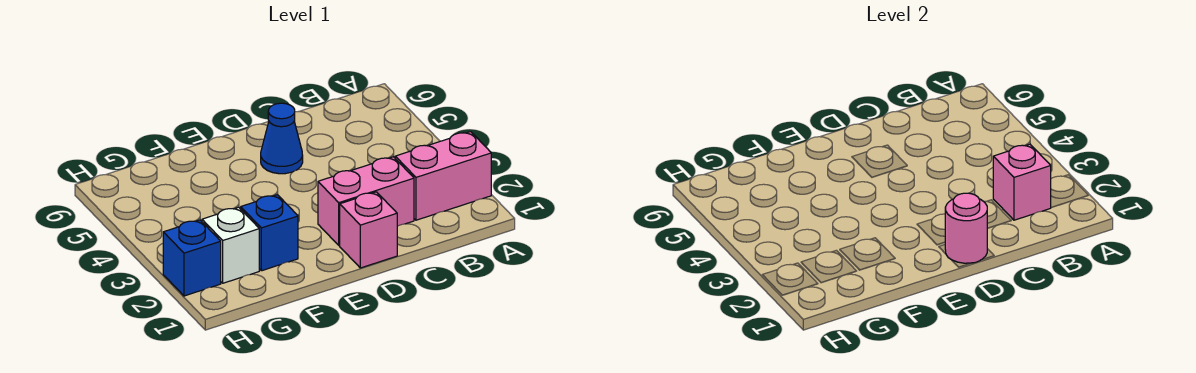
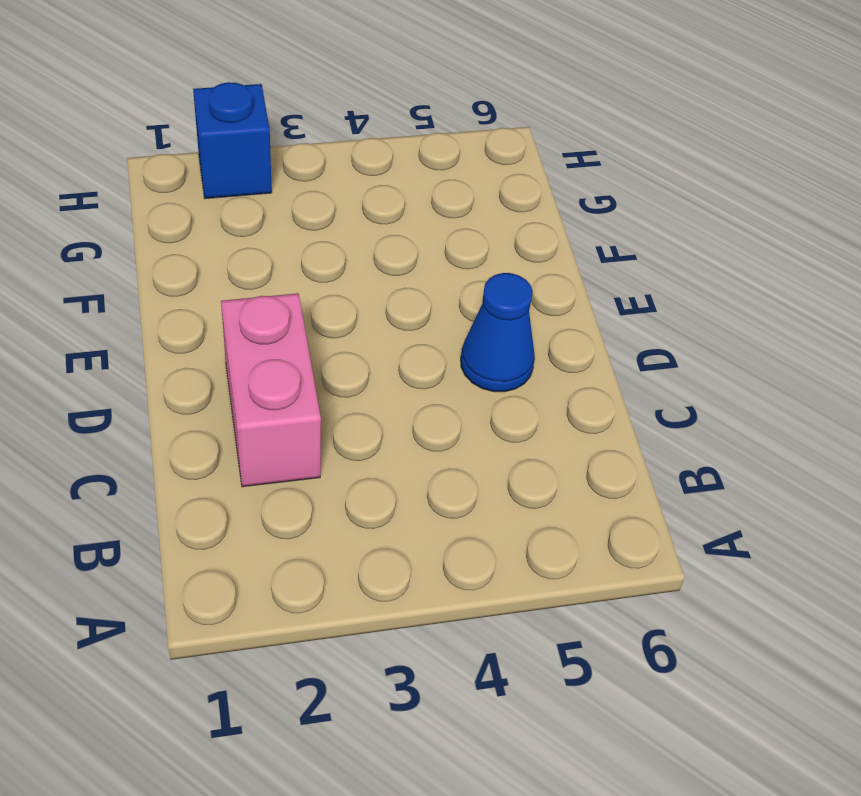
none -> pink 1x2 brick [395,132,491,220]
none -> pink 1x1 brick [340,192,397,268]

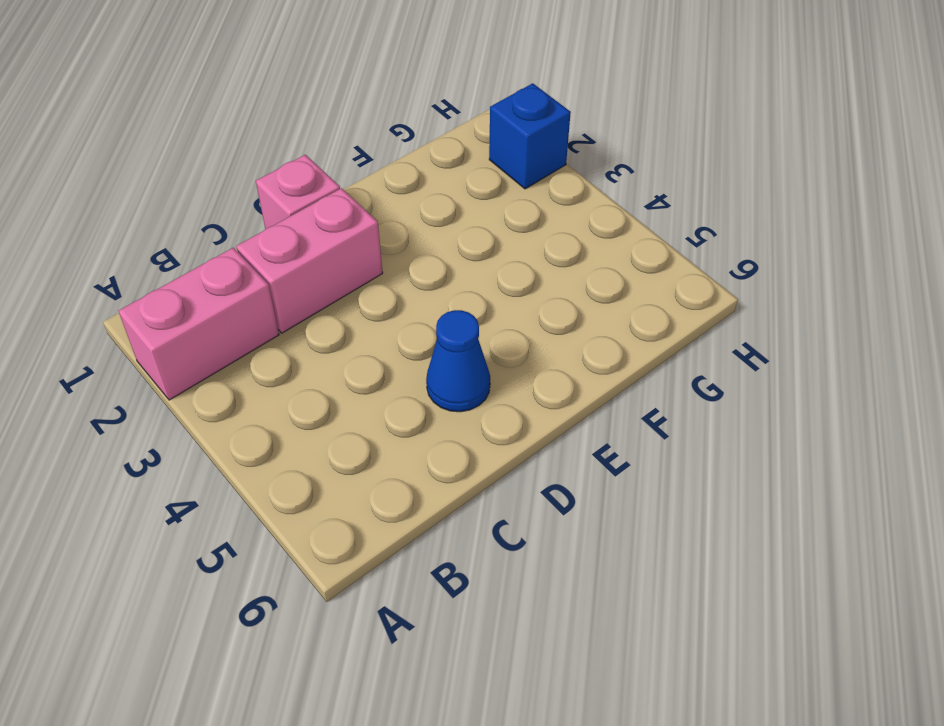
none -> blue 1x1 brick [241,195,298,271]
none -> white 1x1 brick [202,207,259,283]

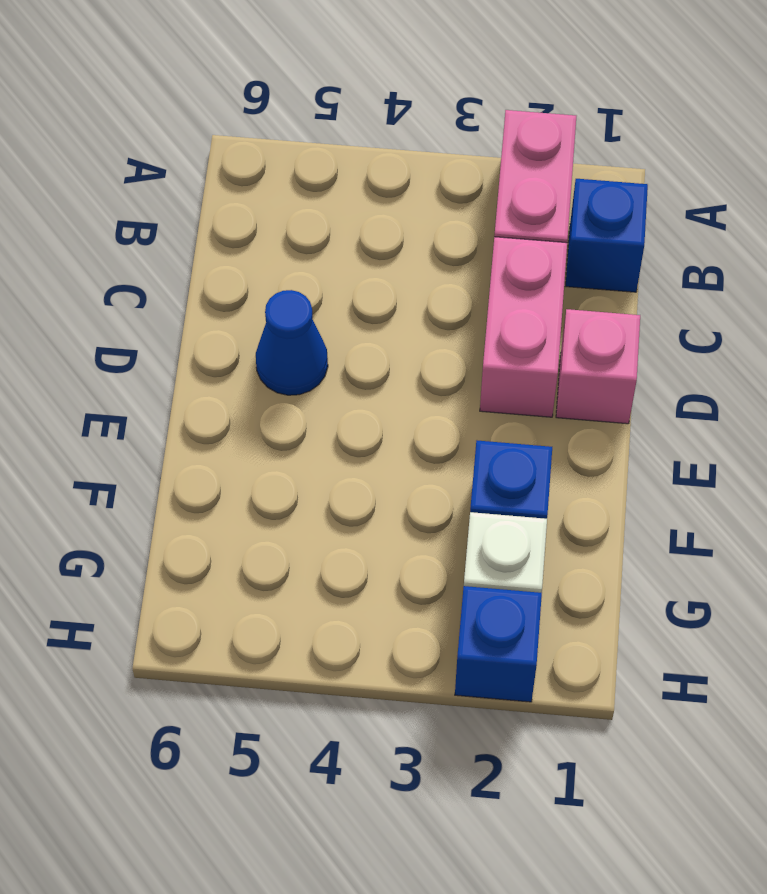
blue 1x1 brick [566,179,648,292] -> none
none -> pink 1x1 brick [993,144,1051,220]
none -> pink 1x1 round brick [945,193,987,263]

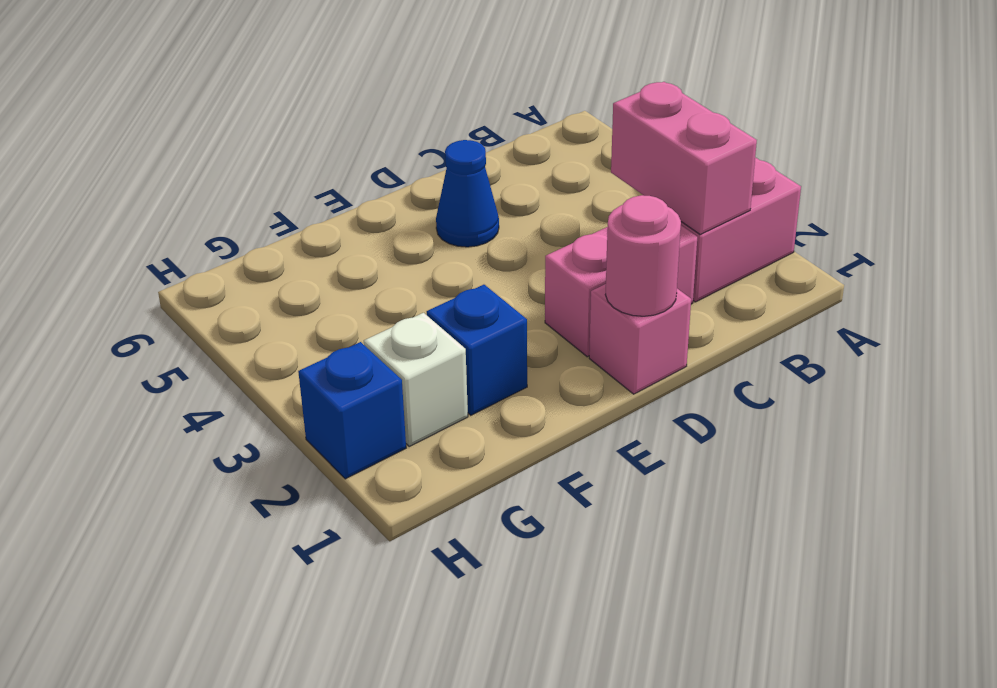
pink 1x2 brick [611,82,757,235] -> pink 1x1 brick [993,144,1051,220]

